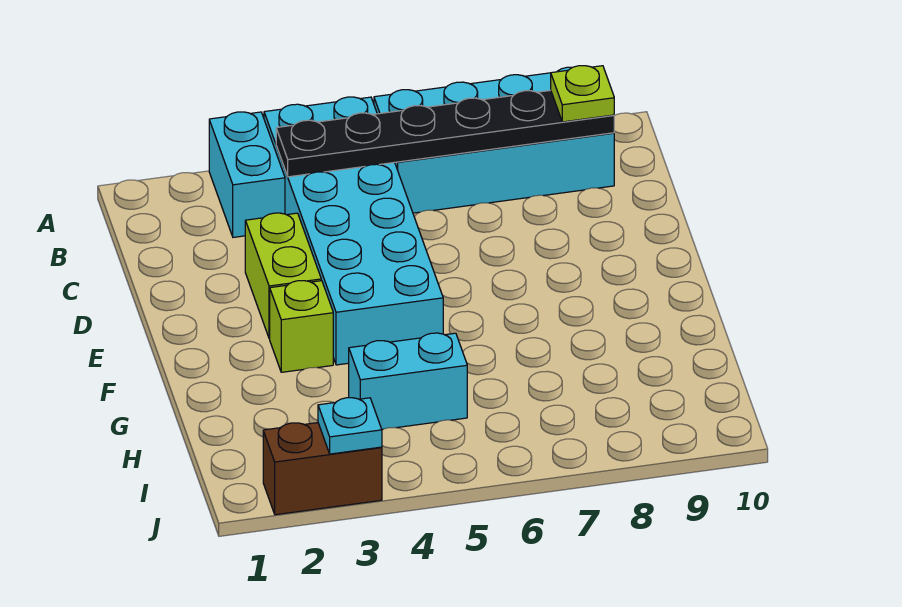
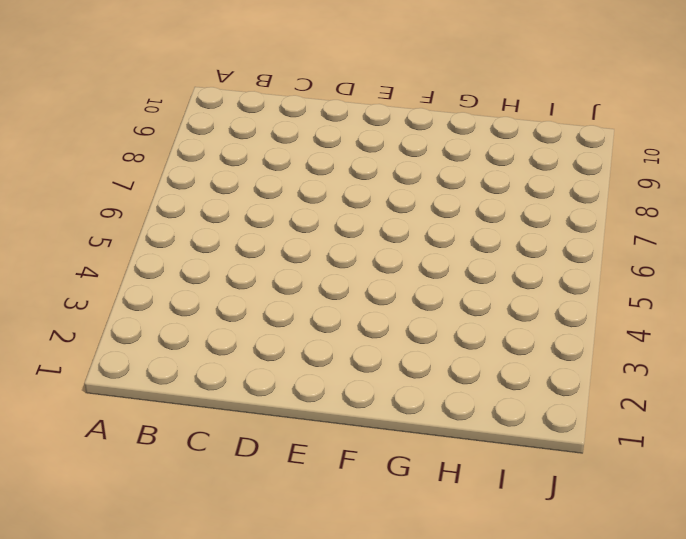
none -> cyan 1x2 brick [209,112,285,237]
none -> cyan 2x6 brick [264,97,443,365]

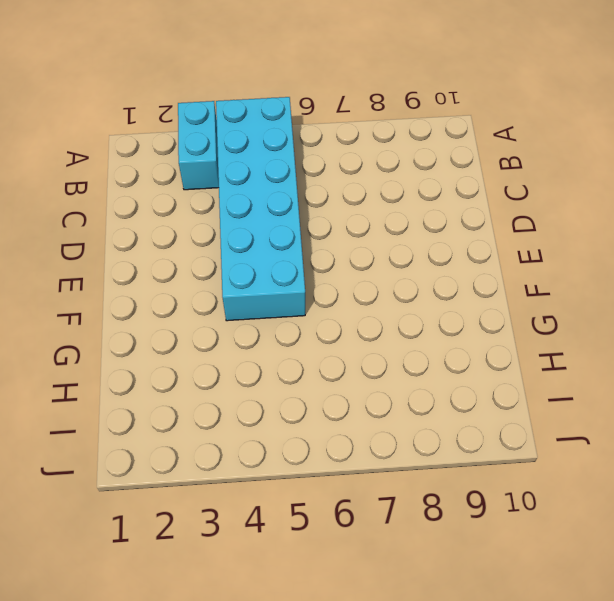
none -> cyan 2x4 brick [374,67,614,213]
none -> lime 1x2 brick [245,213,321,339]

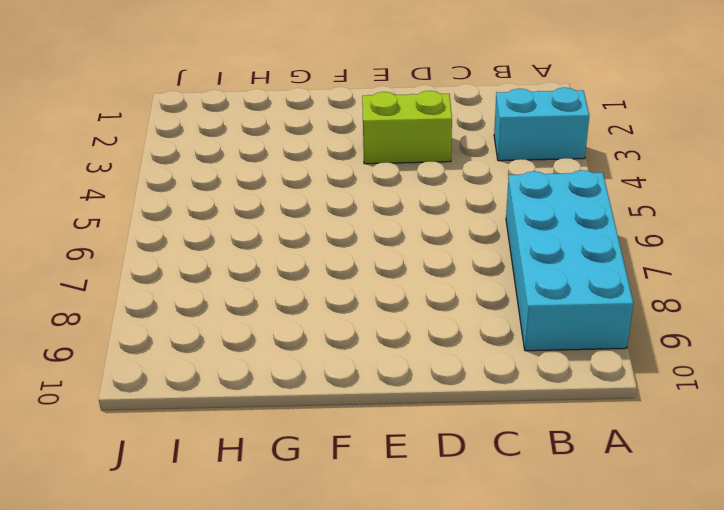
none -> cyan 2x6 brick [264,97,443,365]
none -> lime 1x1 brick [270,281,333,372]

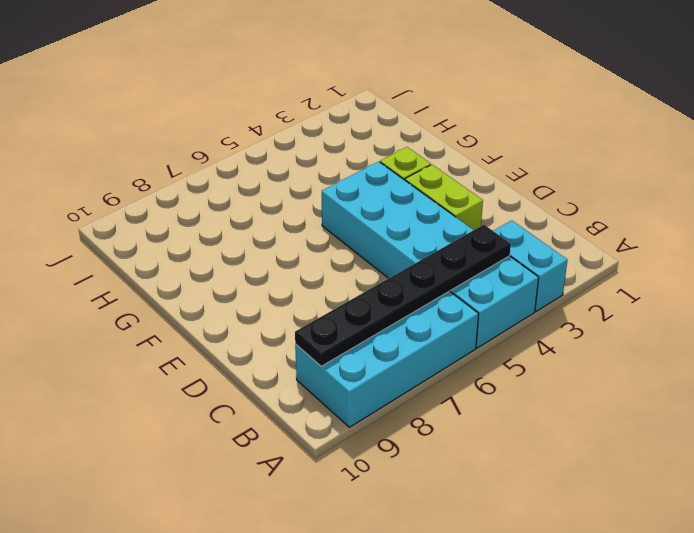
none -> cyan 1x2 brick [349,333,467,430]
none -> brown 1x2 brick [263,423,382,515]

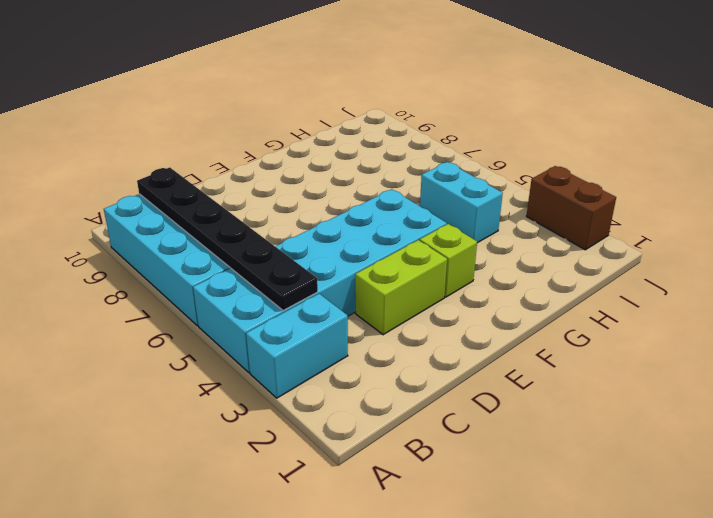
none -> cyan 1x1 plate [318,398,382,454]
none -> lime 1x1 plate [551,66,614,122]

